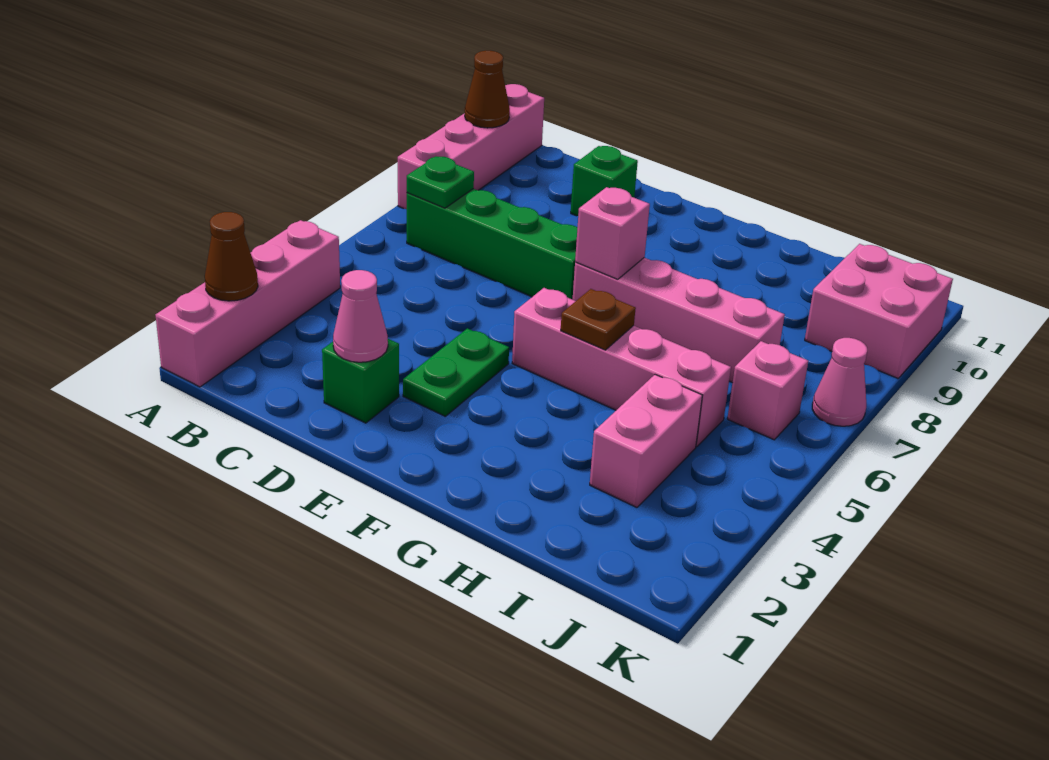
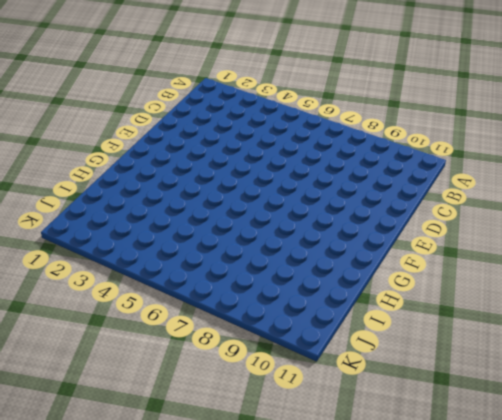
none -> pink 1x4 brick [156,220,340,387]
none -> pink 1x4 brick [398,84,544,209]
none -> green 1x4 brick [407,189,578,300]

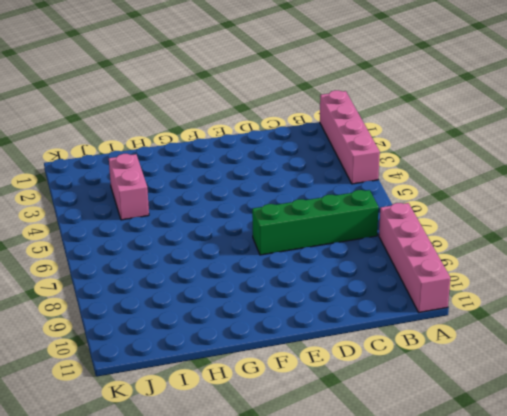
none -> green 1x1 brick [322,339,399,423]
none -> green 1x1 brick [571,146,638,216]
none -> green 1x2 plate [403,328,509,416]

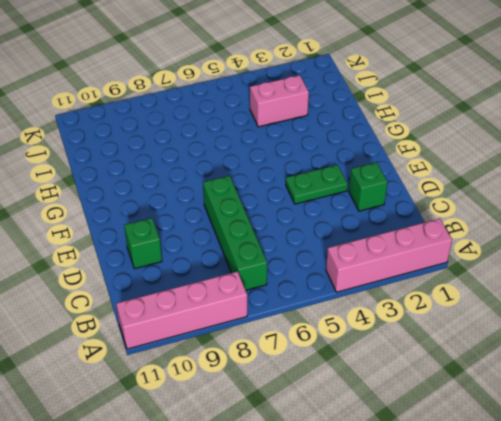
none -> pink 1x4 brick [512,288,731,447]
none -> pink 1x4 brick [573,258,785,383]
none -> pink 1x1 brick [727,341,808,440]

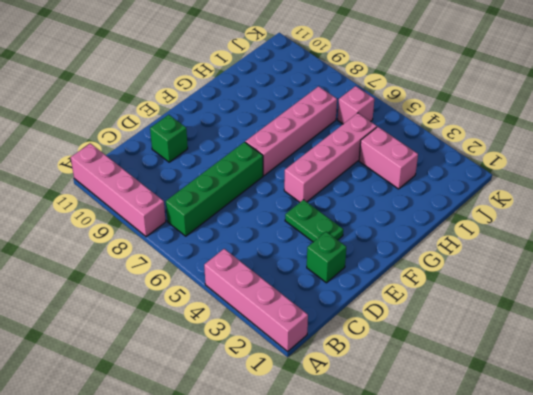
none -> pink 2x2 brick [805,244,953,378]
none -> pink 1x1 cone [812,338,867,426]
none -> brown 1x1 cone [205,212,258,301]

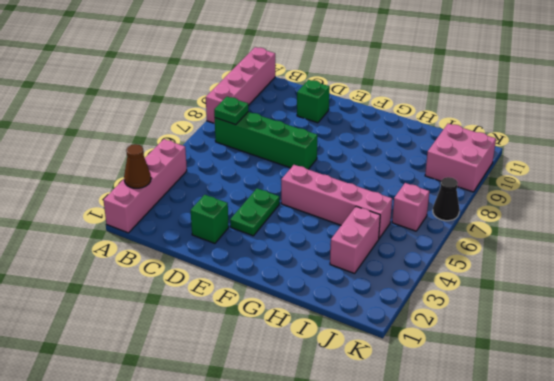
black 1x1 cone [433,177,459,221] -> pink 1x1 cone [812,338,867,426]
none -> pink 1x4 brick [573,258,785,383]
none -> brown 1x1 cone [465,51,510,128]
none -> pink 1x1 cone [333,270,388,362]

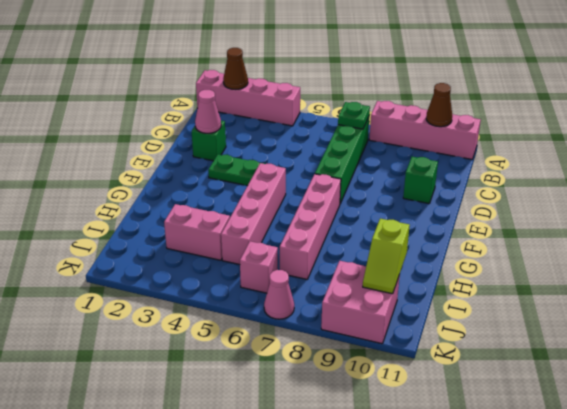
lime 1x2 slope [363,219,410,294] -> none
none -> pink 1x1 brick [575,187,650,279]
none -> brown 1x1 plate [561,289,636,350]

